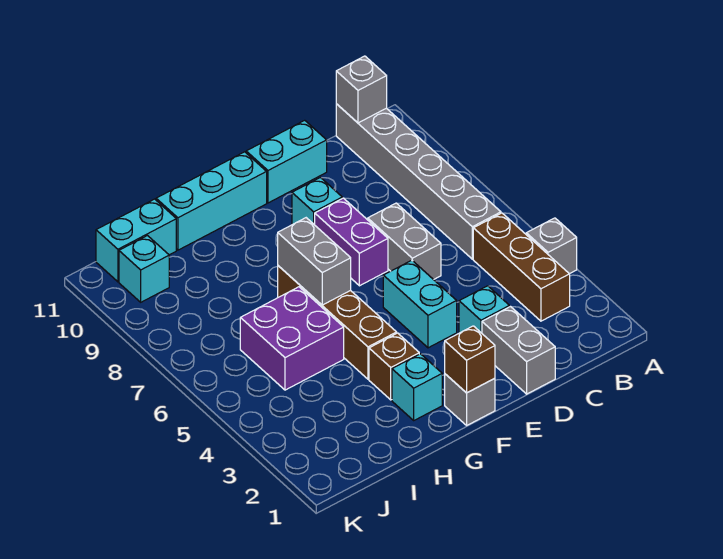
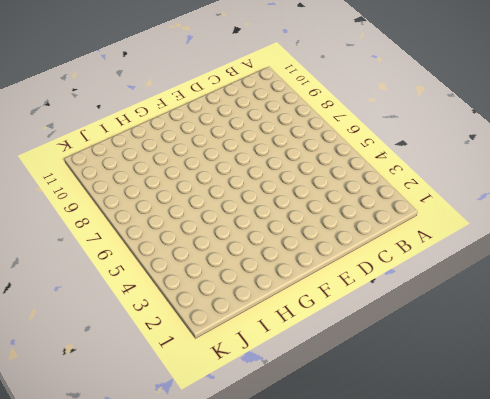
none -> grey 1x1 brick [526,218,577,274]
none -> brown 1x3 brick [473,213,570,321]
none -> grey 1x6 brick [336,104,501,259]

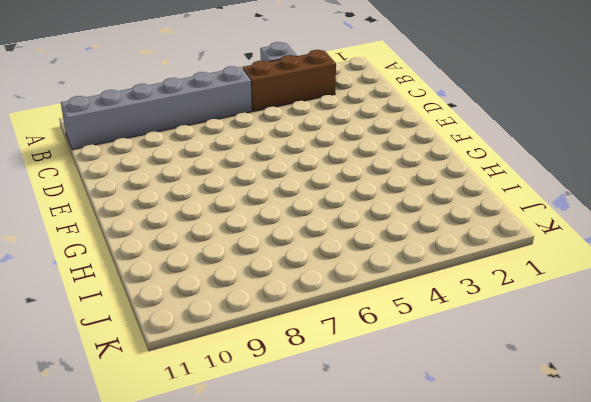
none -> grey 1x2 brick [482,307,555,394]
none -> cyan 1x1 brick [459,286,509,333]
none -> grey 1x2 brick [368,203,441,280]

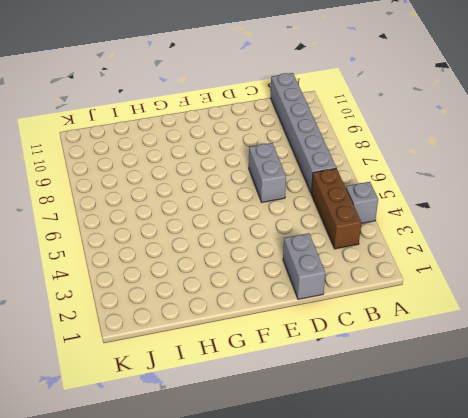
none -> cyan 1x1 brick [459,286,509,333]
none -> cyan 1x2 brick [246,120,327,203]
none -> cyan 1x2 brick [383,260,457,348]

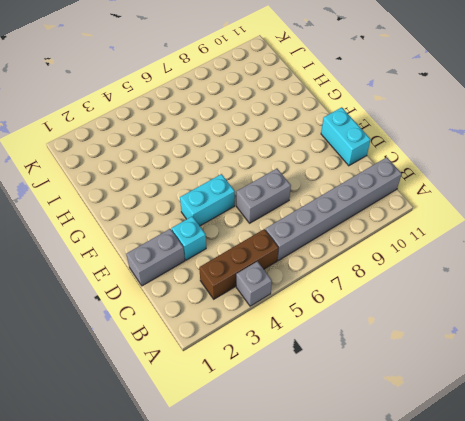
none -> purple 1x2 brick [315,198,388,286]
none -> cyan 1x1 brick [292,178,342,225]
none -> grey 1x1 brick [445,374,495,425]

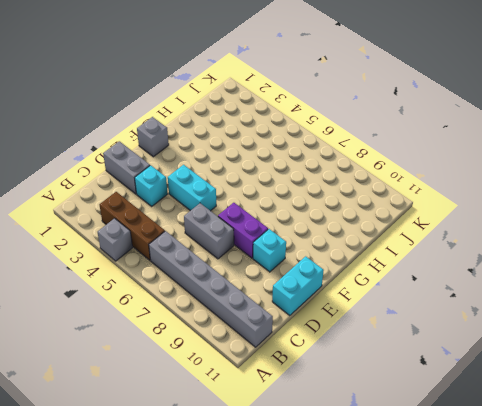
none -> cyan 1x3 brick [156,152,267,250]
none -> cyan 1x1 brick [392,354,442,420]
none -> brown 1x1 brick [369,333,419,400]

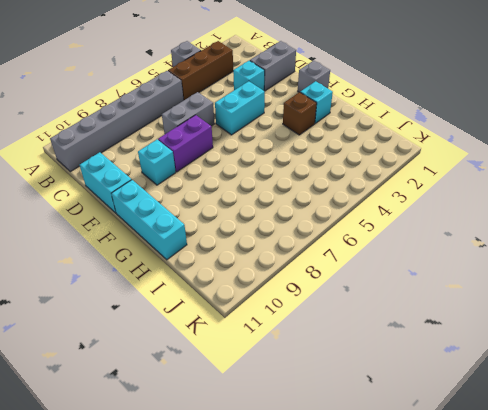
none -> brown 1x4 brick [278,266,397,379]
none -> purple 2x2 brick [240,287,344,390]
none -> cyan 1x2 brick [96,199,176,282]

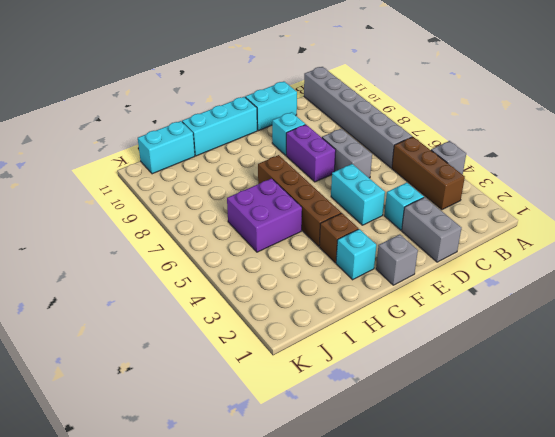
none -> cyan 1x1 brick [119,236,169,302]
none -> grey 1x1 brick [336,56,387,123]
none -> brown 1x1 brick [445,326,495,393]

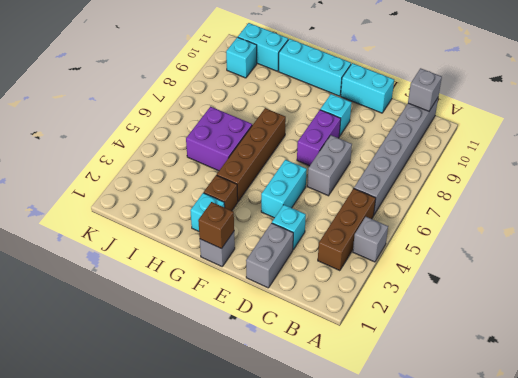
none -> grey 1x2 brick [278,218,351,305]

